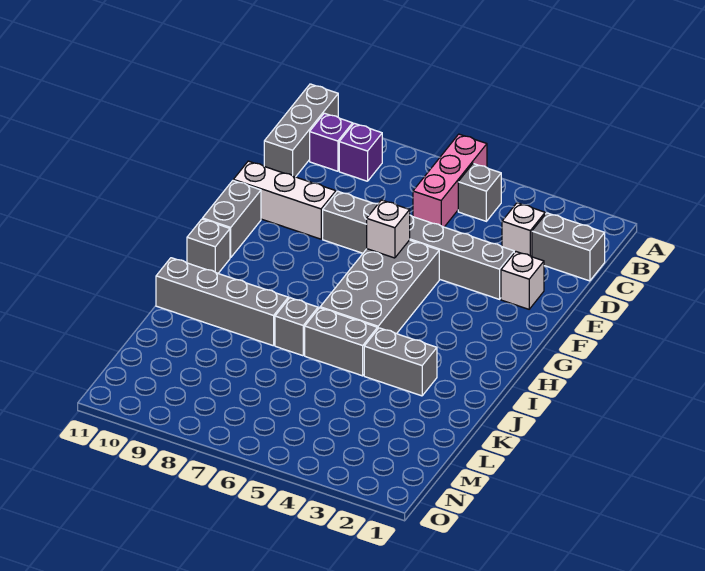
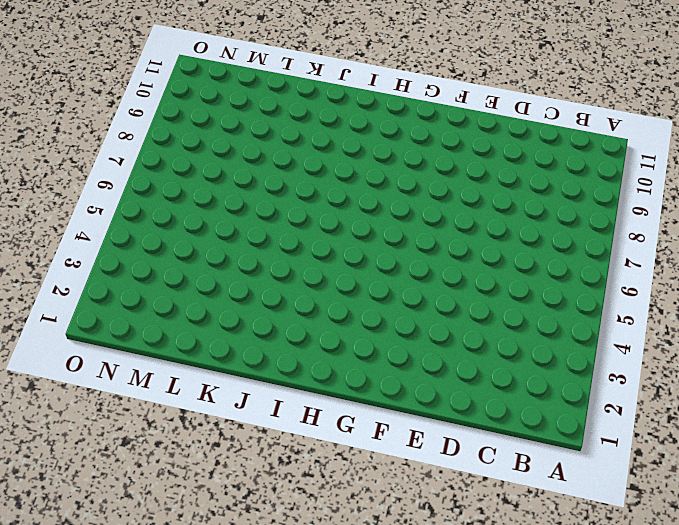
none -> pink 1x3 brick [413,134,487,227]
none -> grey 1x3 brick [264,84,338,177]
none -> grey 1x1 brick [458,164,501,221]

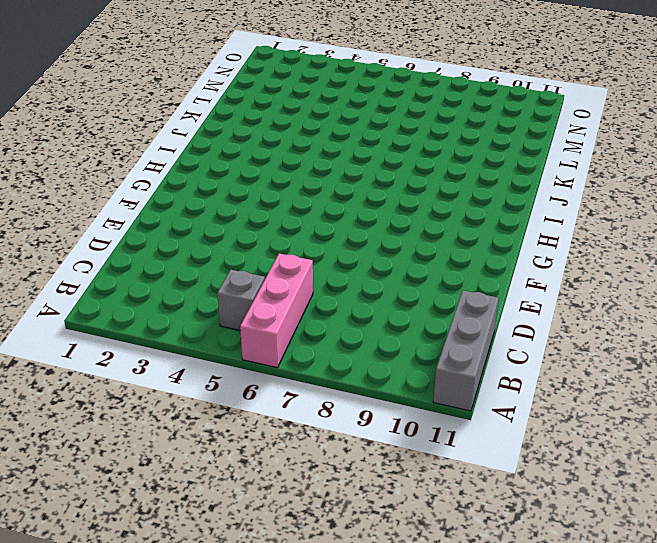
none -> purple 1x1 brick [339,123,382,181]
none -> purple 1x1 brick [310,113,353,171]
none -> grey 1x2 brick [532,213,605,281]

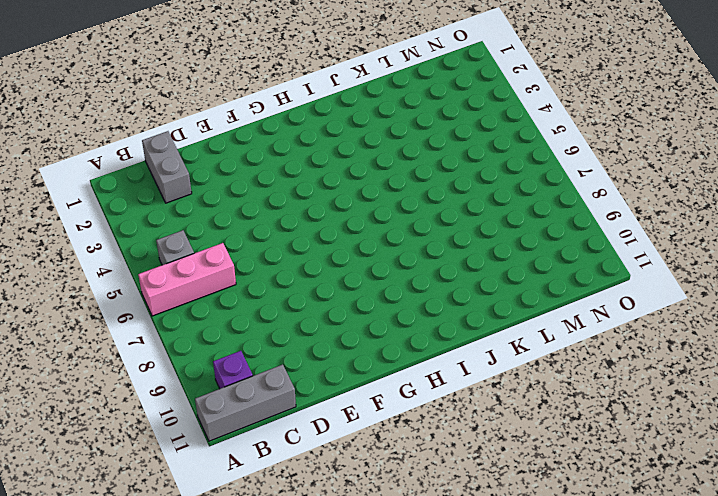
none -> purple 1x1 brick [339,123,382,181]
none -> white 1x1 brick [502,203,545,257]
none -> white 1x1 brick [501,252,544,309]

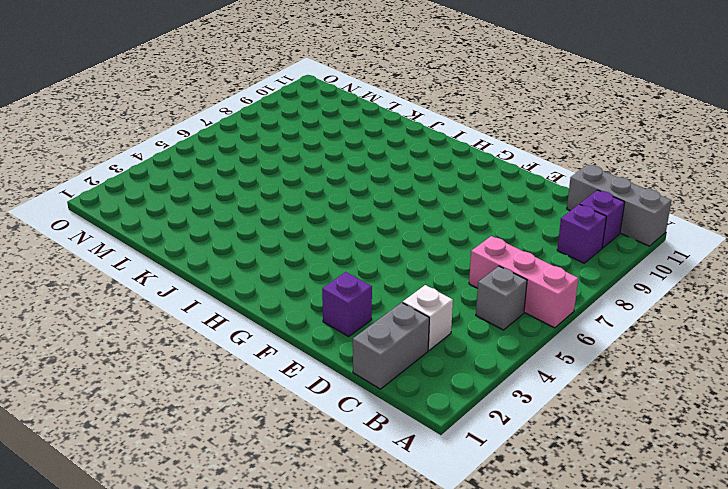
purple 1x1 brick [322,272,372,336] -> white 1x1 brick [501,252,544,309]
none -> grey 1x6 brick [323,191,514,299]
none -> white 1x3 brick [233,161,336,239]
none -> grey 2x4 brick [320,240,439,334]

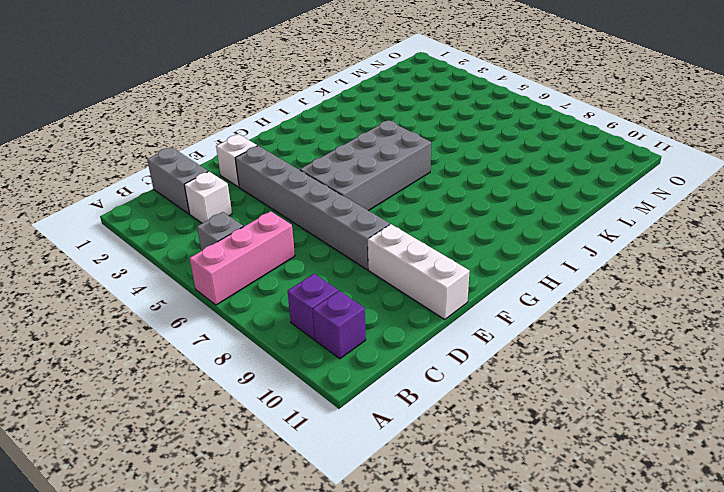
none -> grey 1x3 brick [264,84,338,177]
none -> grey 1x2 brick [203,181,261,258]
none -> grey 1x1 brick [187,219,230,273]

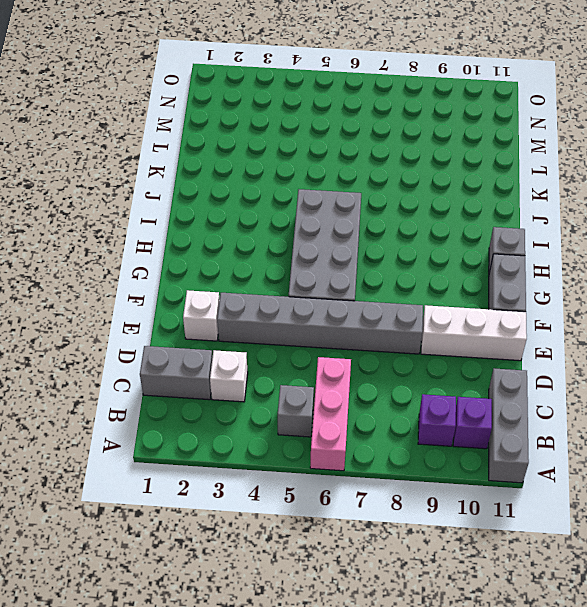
none -> grey 1x2 brick [364,328,437,396]
none -> grey 1x2 brick [305,308,377,376]
none -> grey 1x1 brick [275,298,318,356]

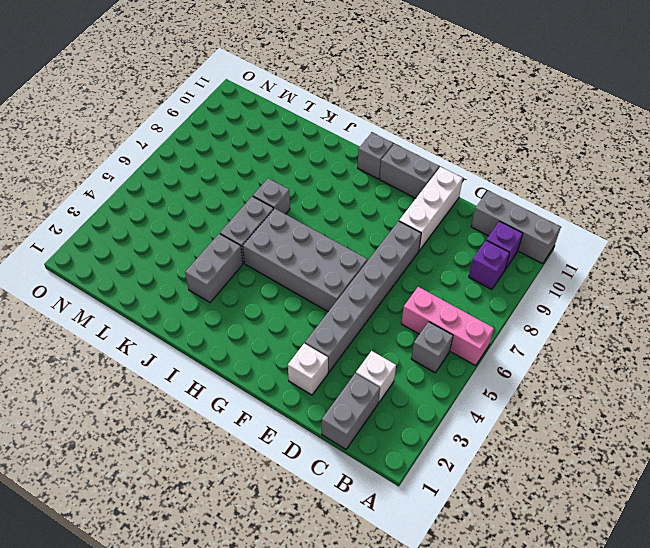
none -> grey 1x4 brick [156,258,288,346]
none -> white 1x1 brick [367,200,410,258]

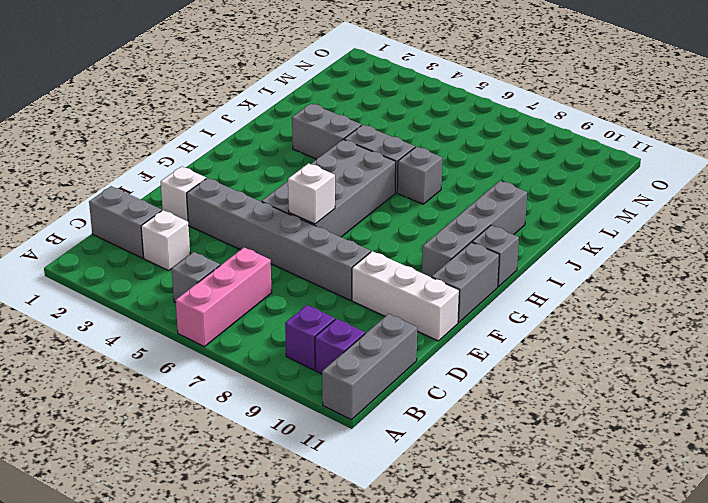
grey 1x4 brick [422,181,527,277] -> grey 1x4 brick turned to [156,258,288,346]

